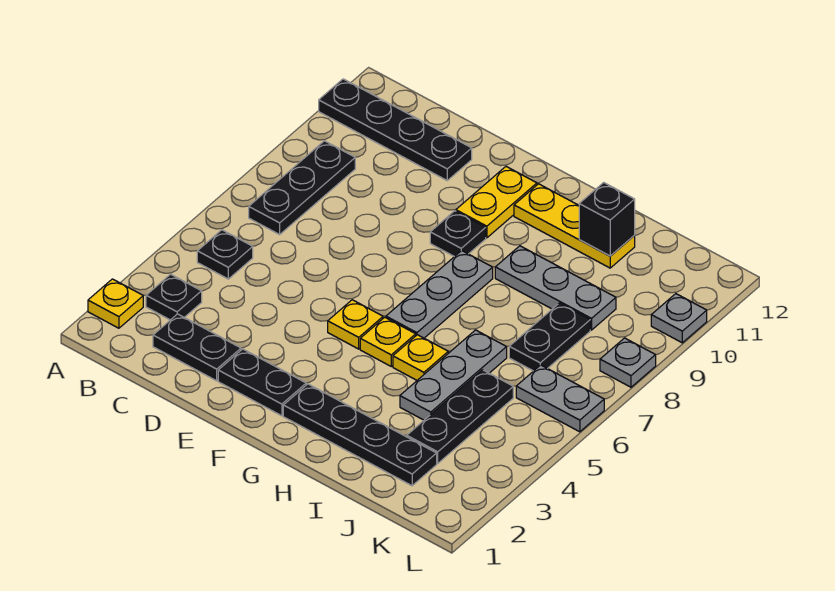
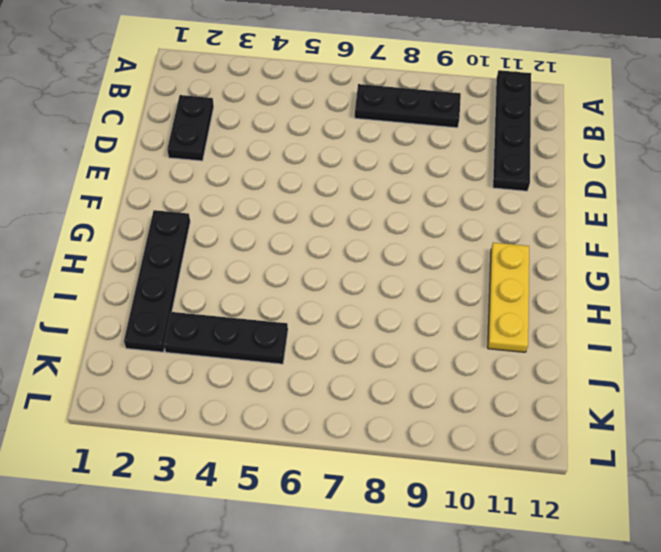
none -> yellow 1x1 plate [88,279,143,328]
none -> black 1x1 plate [146,274,202,320]
none -> black 1x1 plate [197,230,253,279]

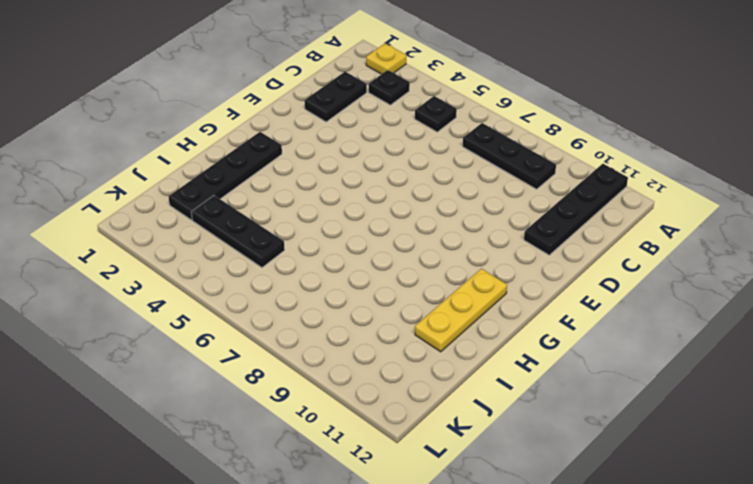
none -> black 1x2 plate [218,349,306,416]
none -> yellow 1x1 plate [328,300,383,349]
none -> black 1x1 plate [430,211,486,257]

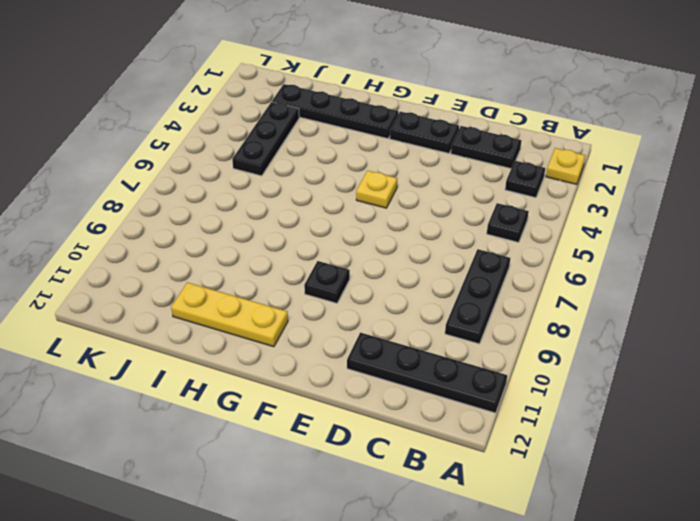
none -> yellow 1x2 plate [456,167,537,238]
none -> yellow 1x1 plate [360,317,416,366]
none -> grey 1x3 plate [386,251,493,338]

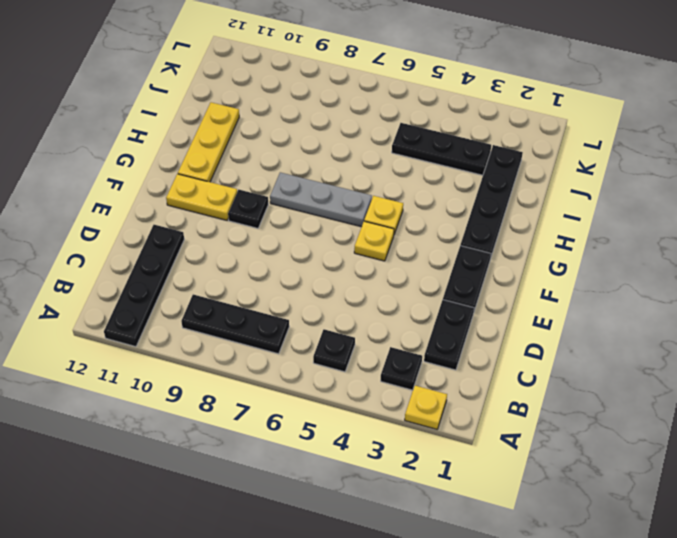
none -> yellow 1x1 plate [393,335,448,380]
none -> grey 1x3 plate [495,246,616,330]
none -> grey 1x3 plate [400,330,507,420]

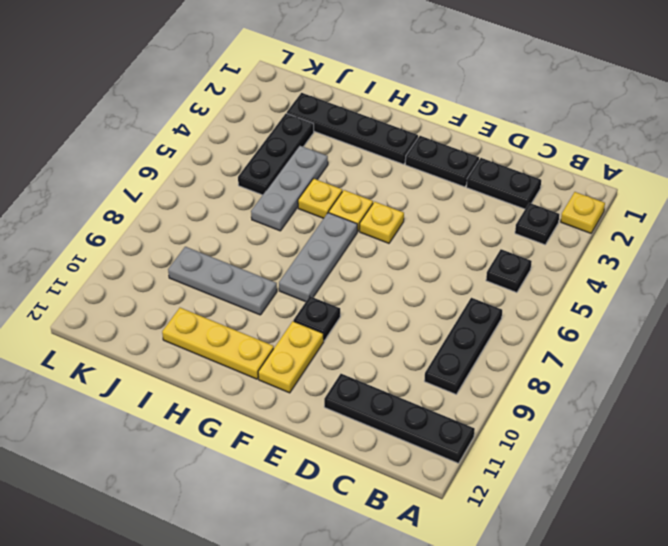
none -> black 1x2 plate [509,303,590,371]
none -> grey 1x2 plate [516,365,604,432]
none -> grey 1x1 plate [600,338,656,387]

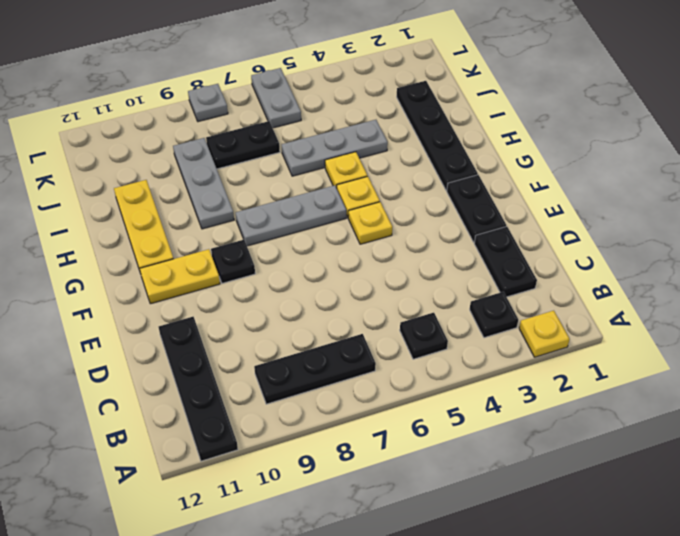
none -> black 1x3 plate [407,370,513,463]
none -> grey 1x1 plate [651,294,707,343]
none -> black 1x1 brick [579,183,635,256]

